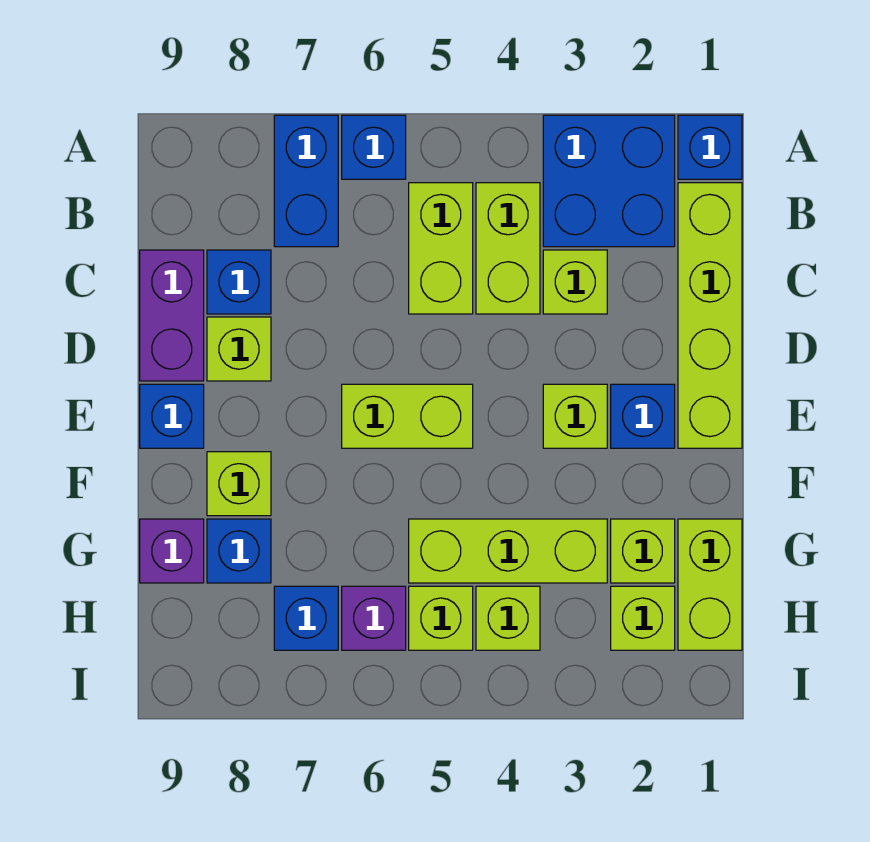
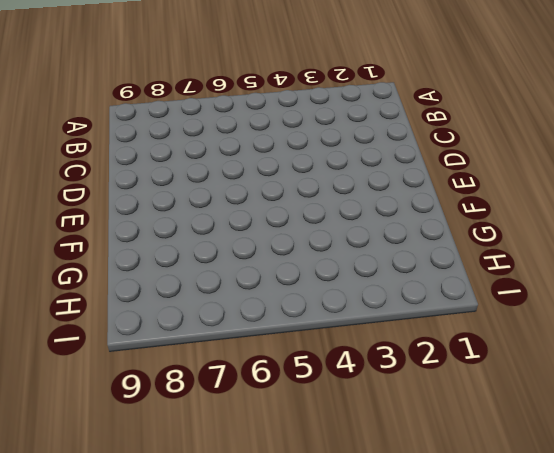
none -> blue 1x1 brick [678,115,742,179]
none -> blue 2x2 brick [543,115,675,247]
none -> blue 1x1 brick [342,115,406,179]

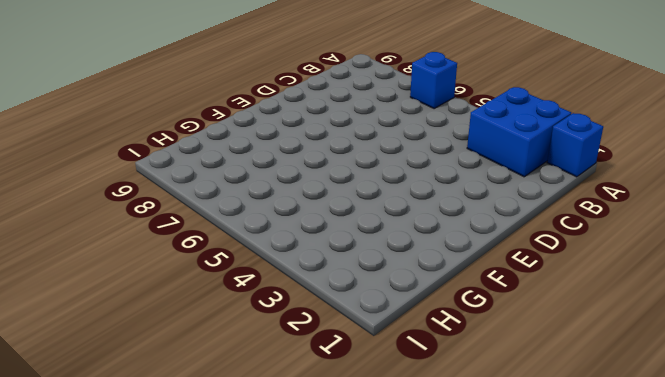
none -> blue 1x2 brick [274,115,338,247]
none -> lime 1x4 brick [678,183,742,448]
none -> lime 1x2 brick [476,183,540,314]

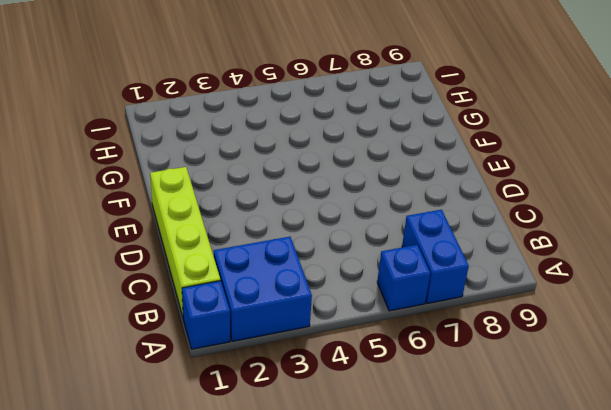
none -> lime 1x2 brick [476,183,540,314]
none -> lime 1x2 brick [409,183,473,314]
none -> lime 1x1 brick [543,250,607,314]

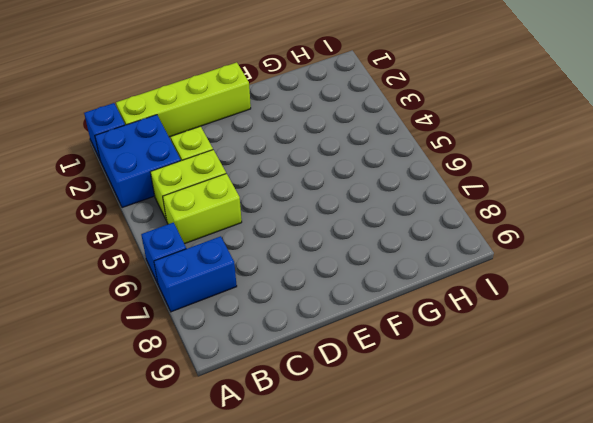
none -> blue 1x1 brick [207,250,271,314]
none -> purple 1x2 brick [140,250,204,381]
none -> lime 1x1 brick [207,317,271,381]

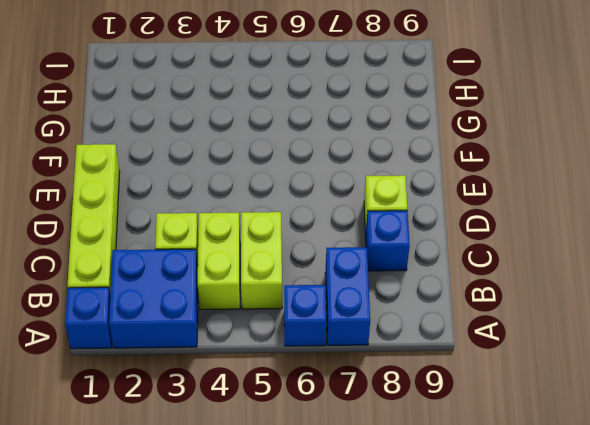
none -> purple 1x2 brick [140,250,204,381]
none -> blue 1x1 brick [611,384,675,448]
none -> lime 1x1 brick [543,384,607,448]

